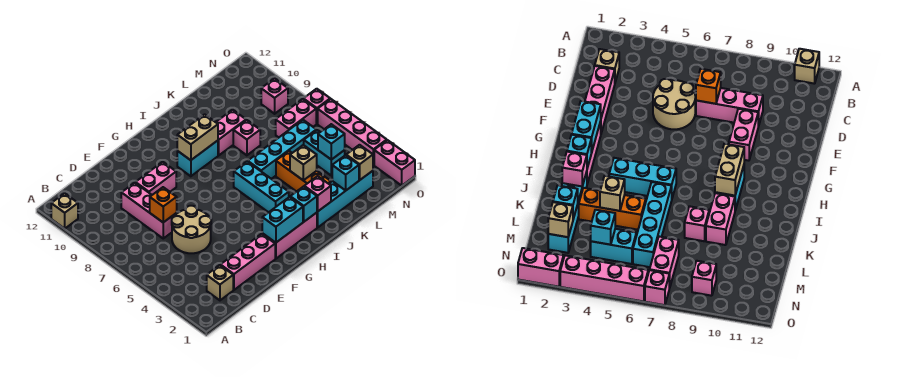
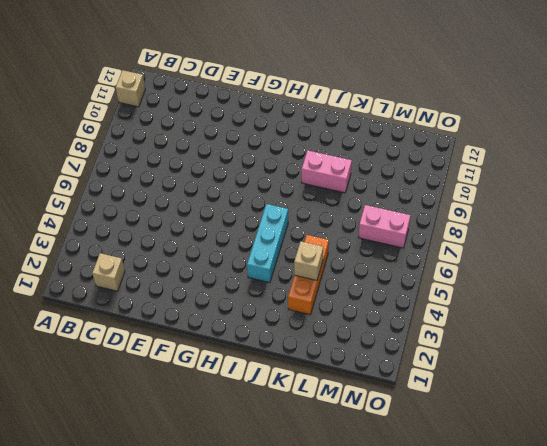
none -> pink 1x3 brick [221,234,275,290]
none -> tan 2x2 round brick [172,206,211,253]
none -> pink 1x3 brick [121,183,177,238]

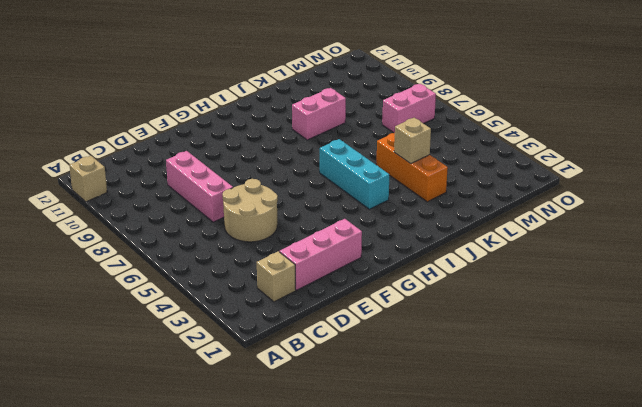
none -> pink 1x2 brick [135,162,176,195]
none -> pink 1x3 brick [262,213,317,259]
none -> cyan 1x2 brick [177,141,218,176]

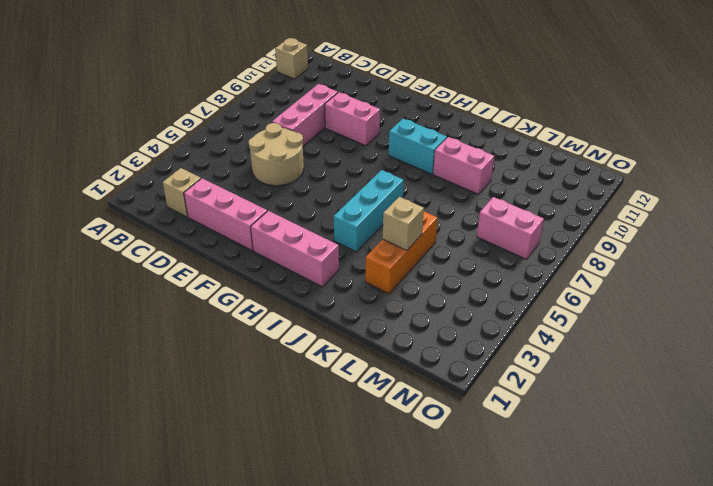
none -> cyan 1x4 brick [317,171,373,227]
none -> cyan 1x4 brick [248,120,316,179]
none -> pink 1x1 brick [233,120,260,155]

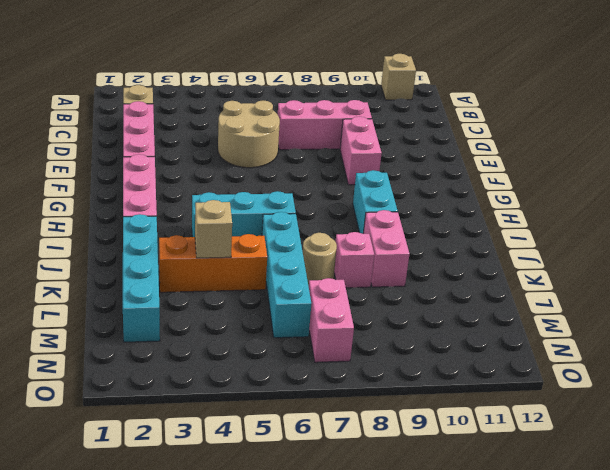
tan 1x1 round brick [303,233,337,286] -> none
none -> cyan 1x2 brick [304,130,345,176]
none -> pink 1x1 brick [261,79,288,114]
none -> pink 1x2 brick [374,140,415,186]

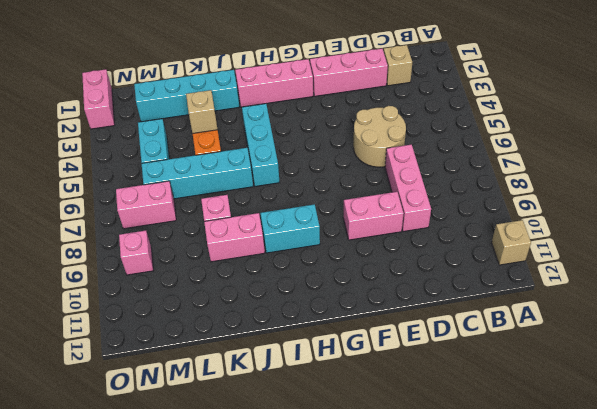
none -> pink 1x4 brick [318,99,387,165]
none -> pink 1x1 brick [304,89,330,124]
none -> orange 1x1 brick [150,187,177,222]

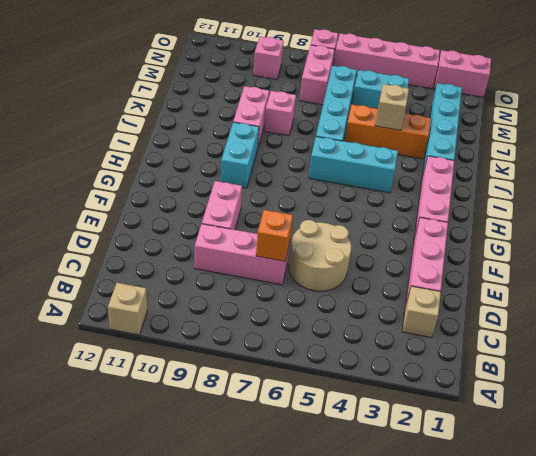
none -> cyan 1x2 brick [262,197,303,243]
none -> tan 1x2 brick [177,114,218,160]
none -> cyan 1x1 brick [290,186,317,222]

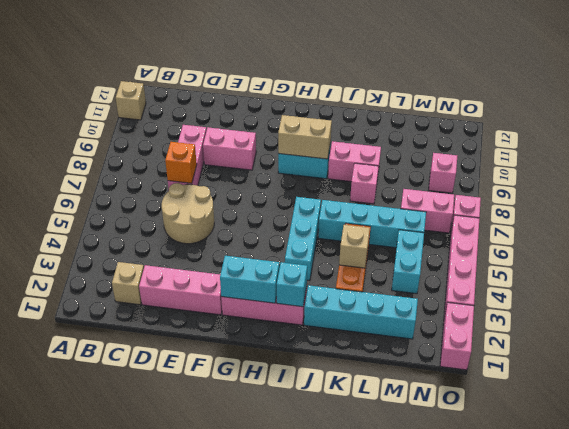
none -> pink 1x1 brick [304,176,331,211]
none -> cyan 1x1 brick [332,155,359,191]
none -> tan 1x1 brick [346,145,373,180]

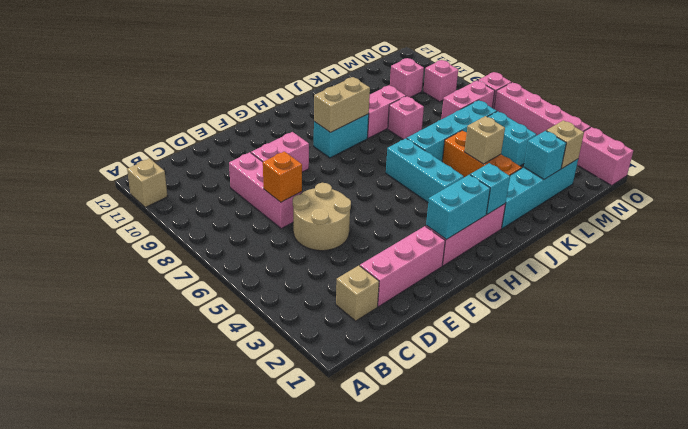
pink 1x1 brick [390,58,424,97] -> pink 1x1 brick moved to [304,176,331,211]
none -> cyan 1x1 brick [318,124,345,160]

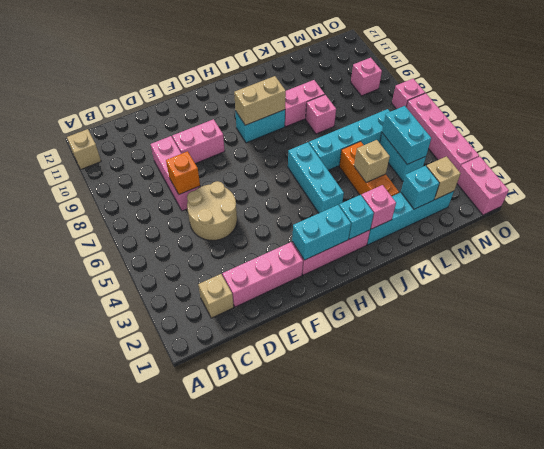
cyan 1x2 brick [382,106,431,164] -> cyan 1x1 brick [318,124,345,160]
none -> pink 1x2 brick [276,99,316,137]

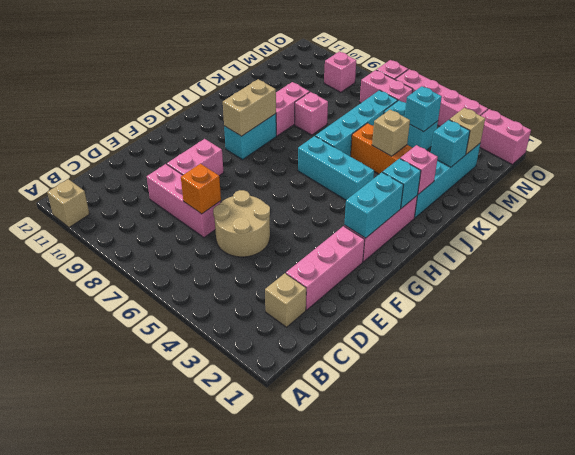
pink 1x2 brick [360,70,413,103] -> pink 1x2 brick turned to [276,99,316,137]

